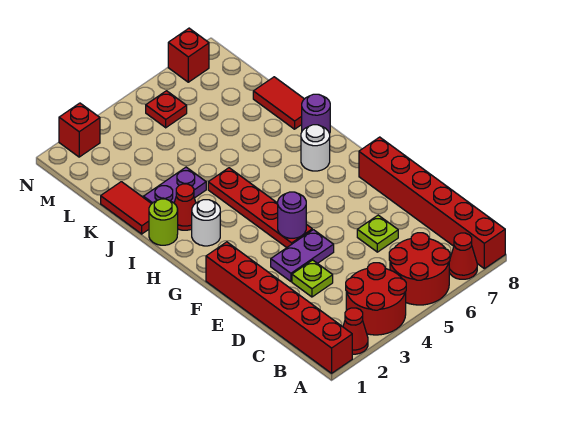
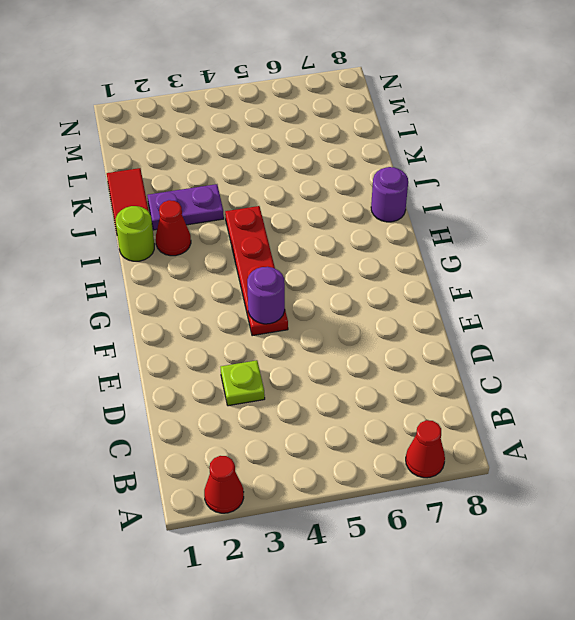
none -> red 1x6 brick [206,242,352,373]
none -> red 2x2 round brick [346,263,406,335]
none -> red 2x2 round brick [389,233,450,305]

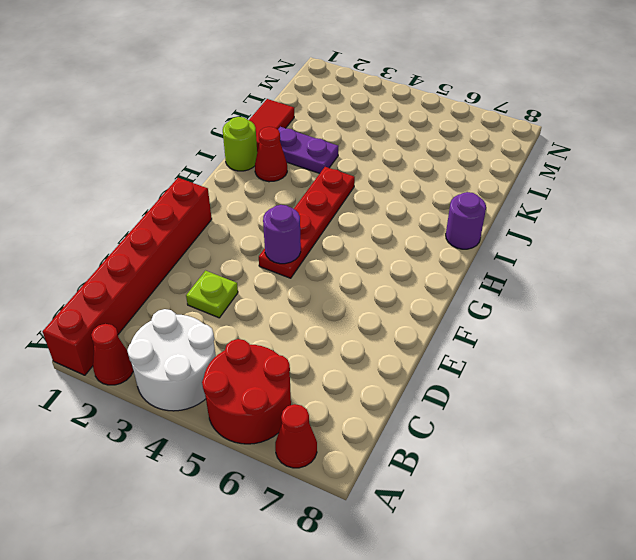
white 2x2 round brick [127,309,216,411] -> red 2x2 round brick [346,263,406,335]
none -> red 1x6 brick [359,137,505,269]
none -> lime 1x1 plate [357,215,398,252]
none -> purple 1x2 plate [271,230,334,281]

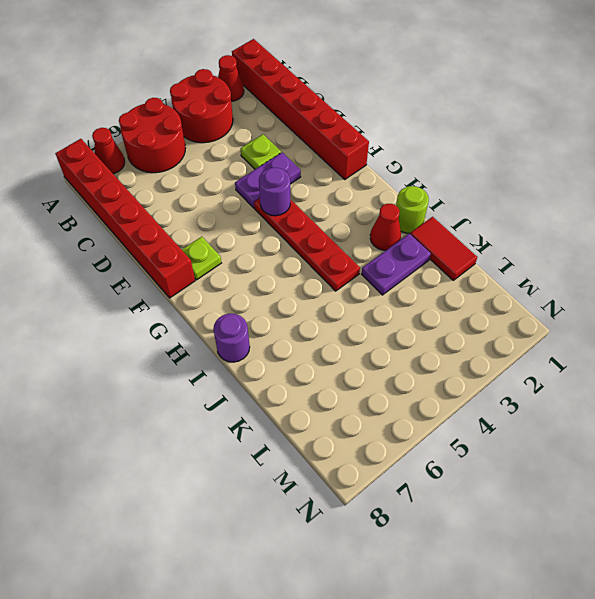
lime 1x1 plate [182,237,221,280] -> lime 1x1 plate moved to [357,215,398,252]
none -> white 1x1 round brick [192,200,220,246]
none -> white 1x1 round brick [301,125,330,171]
none -> red 1x2 tile [253,77,304,129]

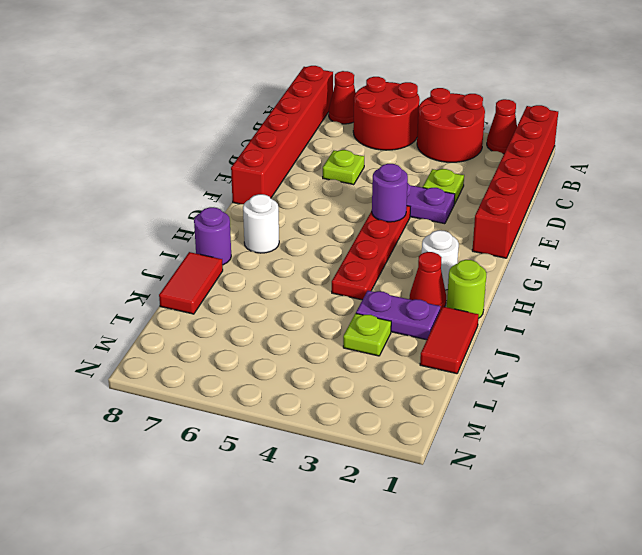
lime 1x1 plate [343,313,391,356] -> none
none -> red 1x1 plate [146,91,187,128]
none -> red 1x1 brick [59,103,100,157]
none -> red 1x1 brick [168,28,209,82]

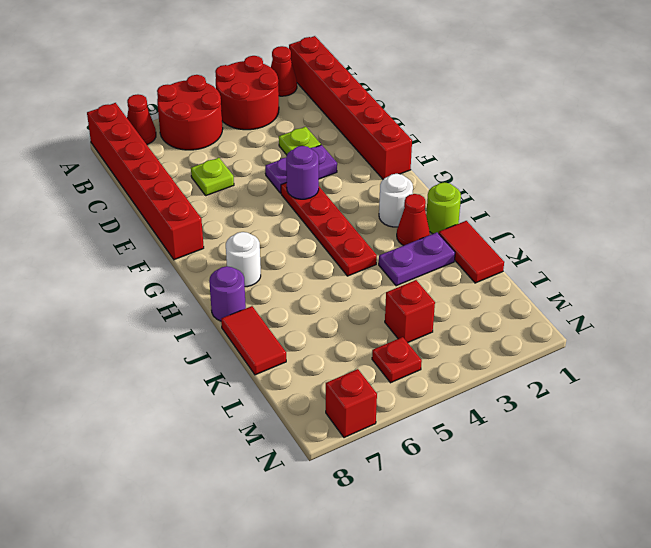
red 1x1 brick [385,280,435,343] -> red 1x1 brick moved to [59,103,100,157]

